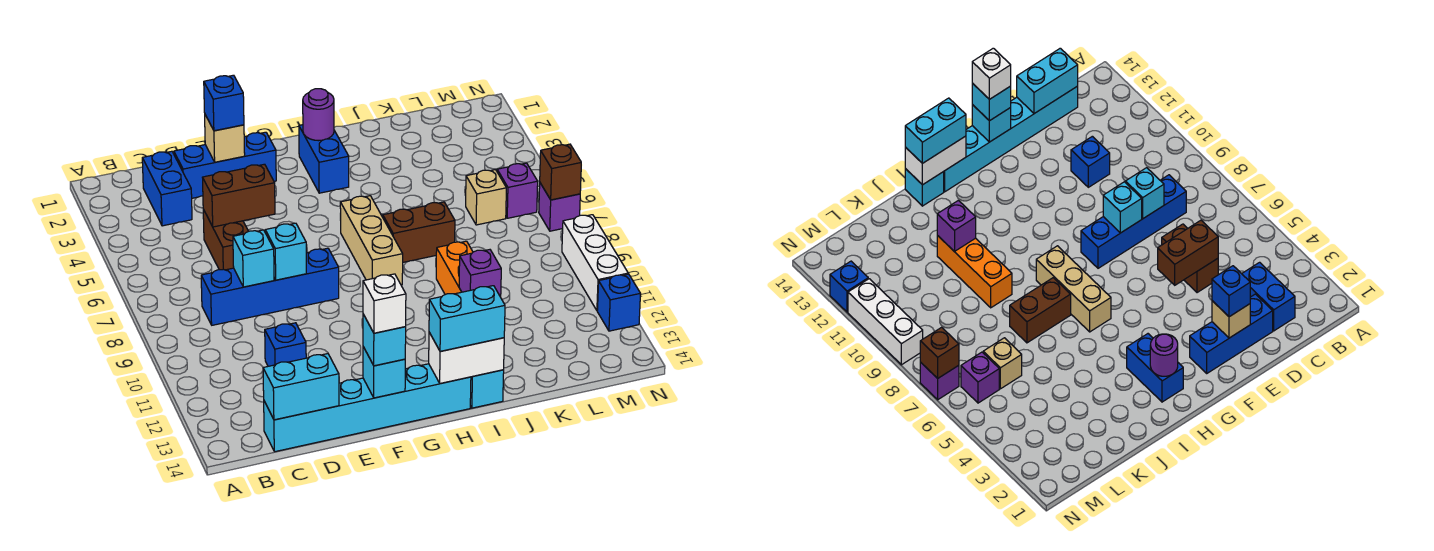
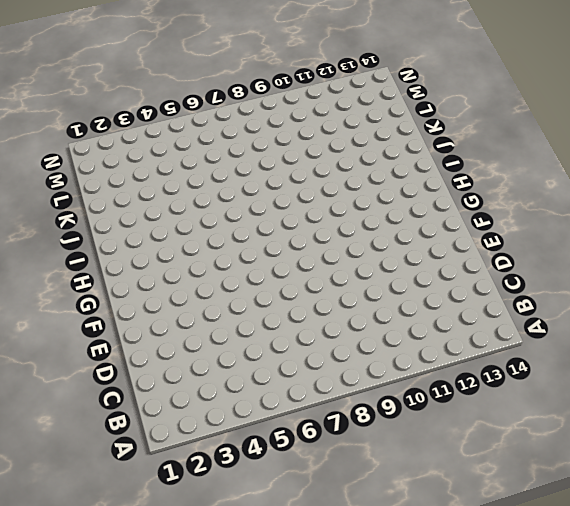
none -> blue 1x2 brick [142,151,192,226]
none -> blue 1x4 brick [201,248,339,325]
none -> cyan 1x6 brick [264,364,471,452]
none -> blue 1x3 brick [174,132,276,198]

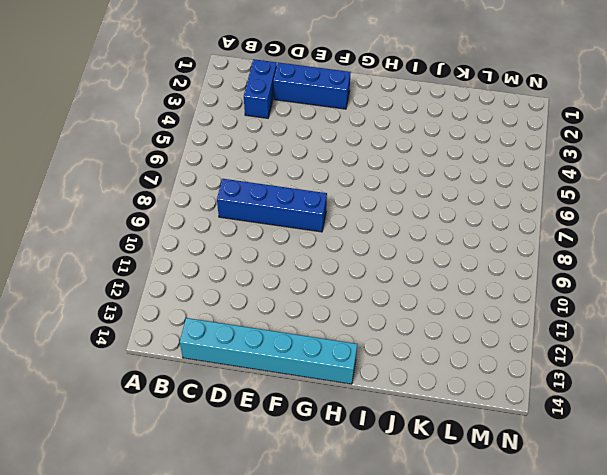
none -> brown 1x2 brick [203,210,248,270]
none -> blue 1x1 brick [265,323,306,366]
none -> blue 1x2 brick [299,125,349,193]
none -> tan 1x3 brick [340,196,403,285]

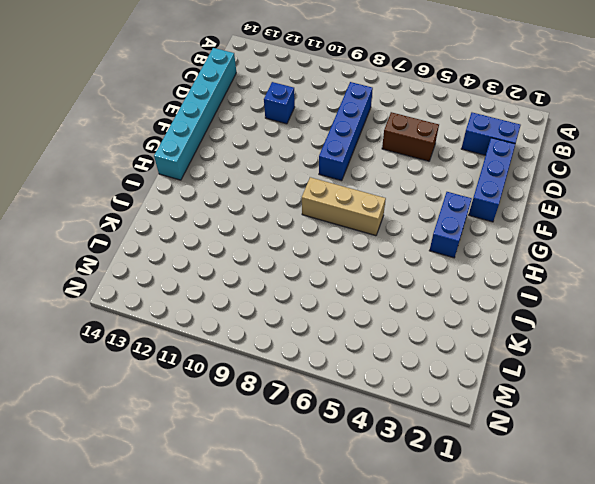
blue 1x2 brick [429,192,472,258] -> blue 1x2 brick turned to [299,125,349,193]
none -> brown 1x2 brick [383,202,455,262]
none -> cyan 1x1 brick [470,370,504,408]
none -> orange 1x3 brick [436,241,473,295]
none -> tan 1x1 brick [466,170,506,225]

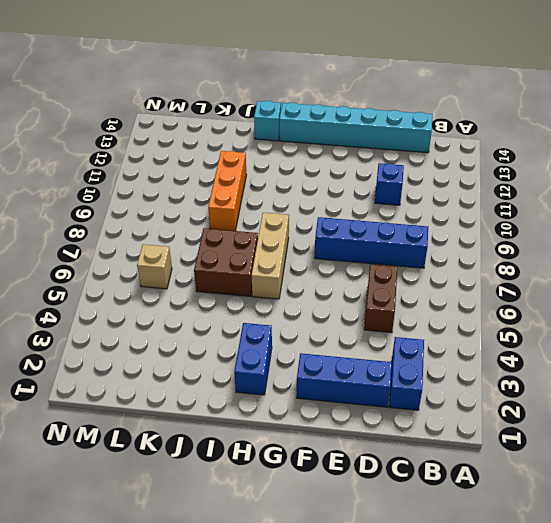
brown 2x2 brick [194,228,258,297] -> brown 1x2 brick [383,202,455,262]
none -> purple 1x1 brick [497,163,538,218]
none -> purple 1x1 brick [539,183,580,231]
none -> white 1x3 brick [562,215,628,310]
none -> blue 1x1 brick [597,274,641,331]

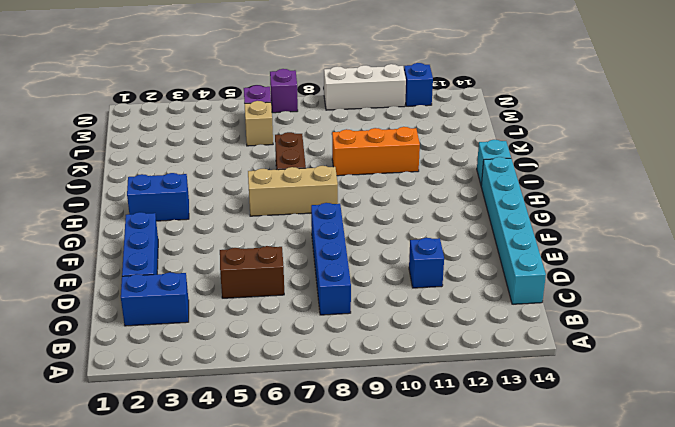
none -> cyan 1x2 brick [263,354,339,420]
none -> brown 1x2 brick [202,164,275,227]
none -> cyan 1x1 brick [233,230,274,287]
none -> tan 1x1 brick [205,115,245,162]

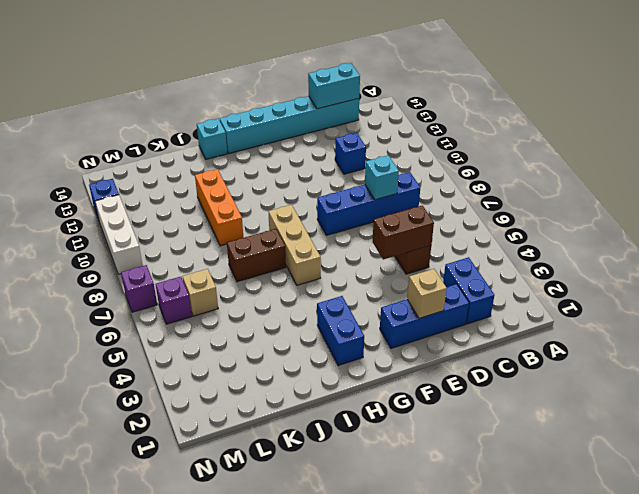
none -> cyan 1x1 brick [265,223,306,280]
none -> cyan 1x1 brick [363,347,405,398]
none -> purple 1x1 round brick [303,89,334,141]
none -> white 1x2 brick [429,332,504,384]

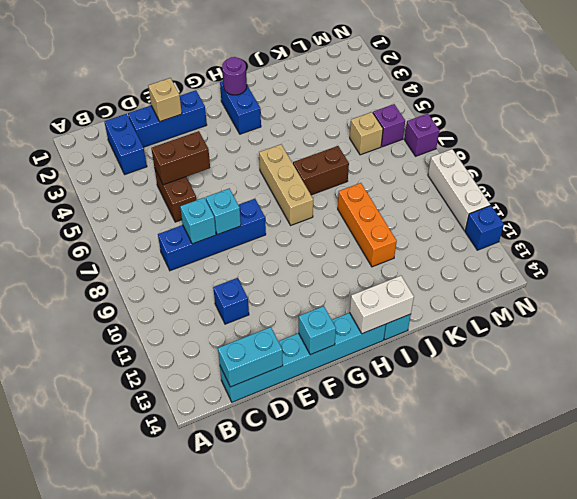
none -> purple 1x1 brick [459,250,501,297]
none -> brown 1x1 brick [540,144,581,200]
none -> blue 1x1 brick [204,75,244,131]
none -> cyan 1x1 brick [363,314,406,366]

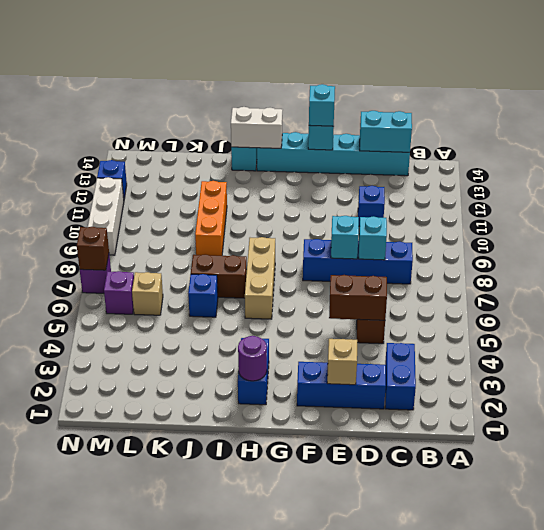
blue 1x1 brick [188,274,218,317] -> blue 1x1 brick moved to [204,75,244,131]
none -> purple 1x1 brick [459,250,501,297]
none -> cyan 1x2 brick [429,286,505,351]
none -> white 1x1 brick [363,274,406,333]

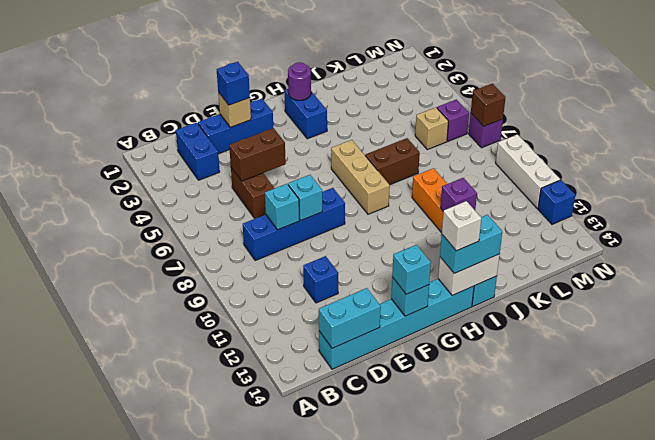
white 1x1 brick [442,201,481,251] -> white 1x1 brick moved to [363,274,406,333]

